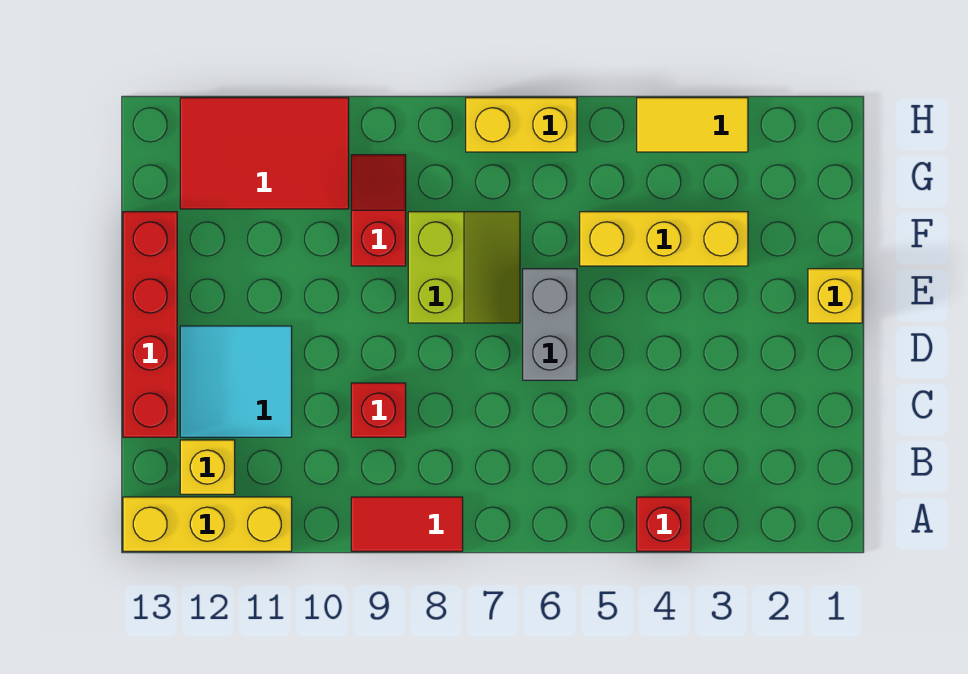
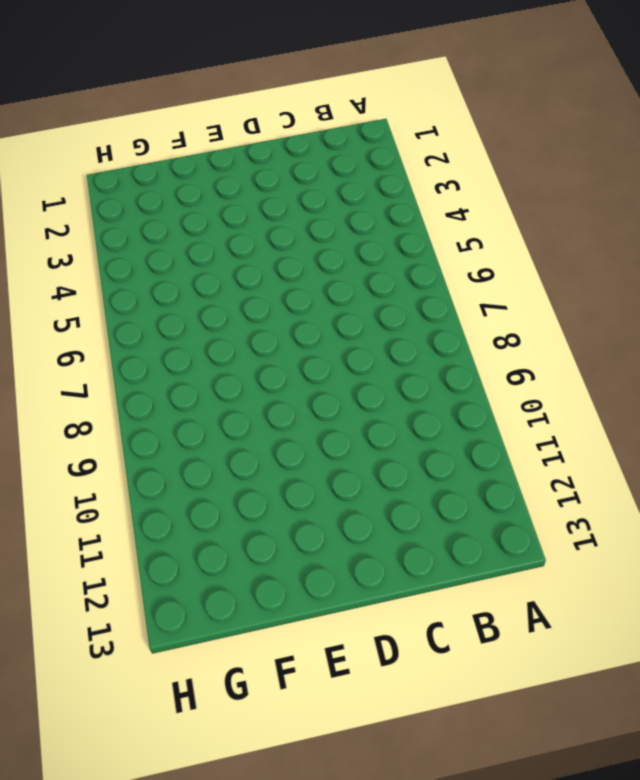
none -> red 1x1 brick [637,497,691,551]
none -> red 1x2 tile [351,497,463,551]
none -> yellow 1x3 brick [123,497,292,551]

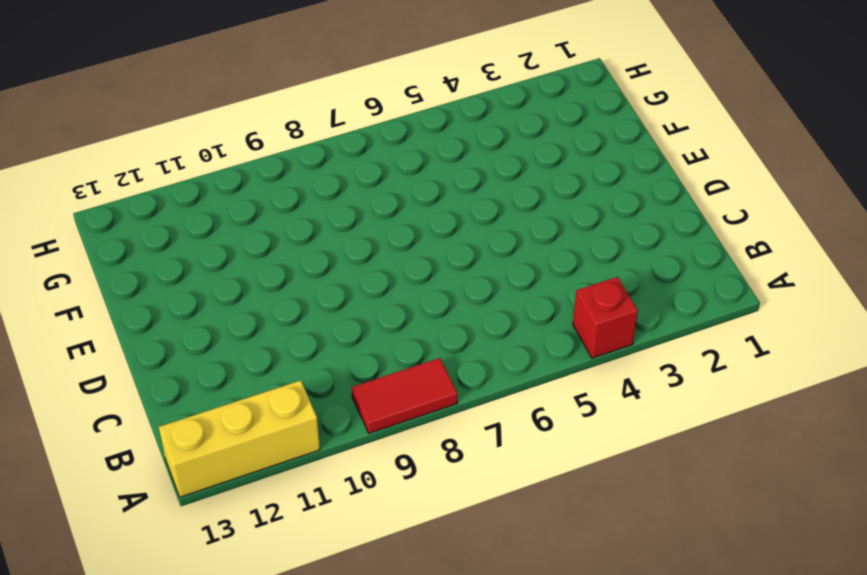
none -> yellow 1x1 brick [180,440,235,494]
none -> red 1x1 brick [351,383,406,437]
none -> cyan 2x2 tile [180,326,292,437]

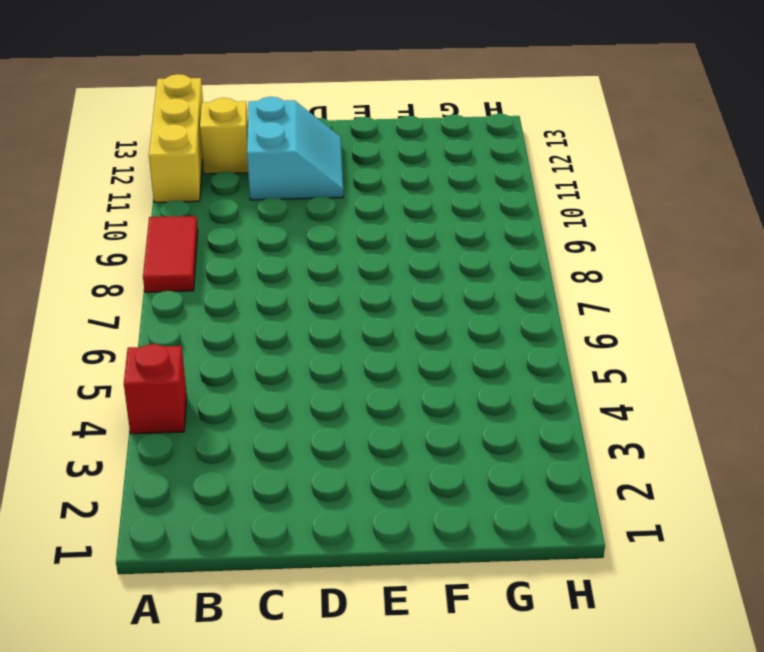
cyan 2x2 slope [247,97,343,200] -> cyan 2x2 tile [180,326,292,437]
none -> red 1x1 brick [351,383,406,437]
none -> red 1x4 brick [123,212,177,437]
none -> grey 1x2 brick [523,269,577,380]

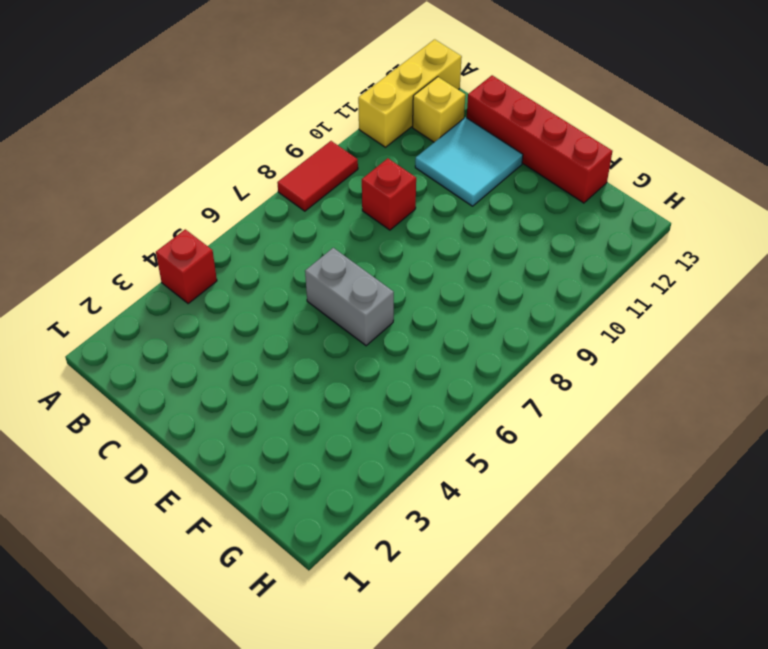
none -> yellow 1x1 brick [808,269,862,323]
none -> lime 2x2 slope [408,212,520,323]
none -> yellow 1x3 brick [580,212,748,266]

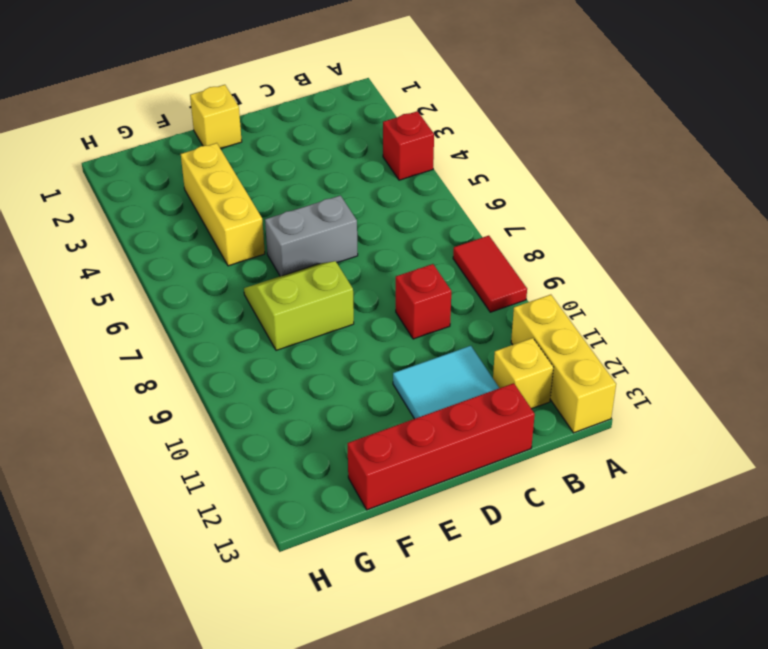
none -> red 1x2 slope [351,155,406,266]
none -> red 2x3 tile [180,98,349,209]
none -> yellow 1x2 tile [637,98,748,152]

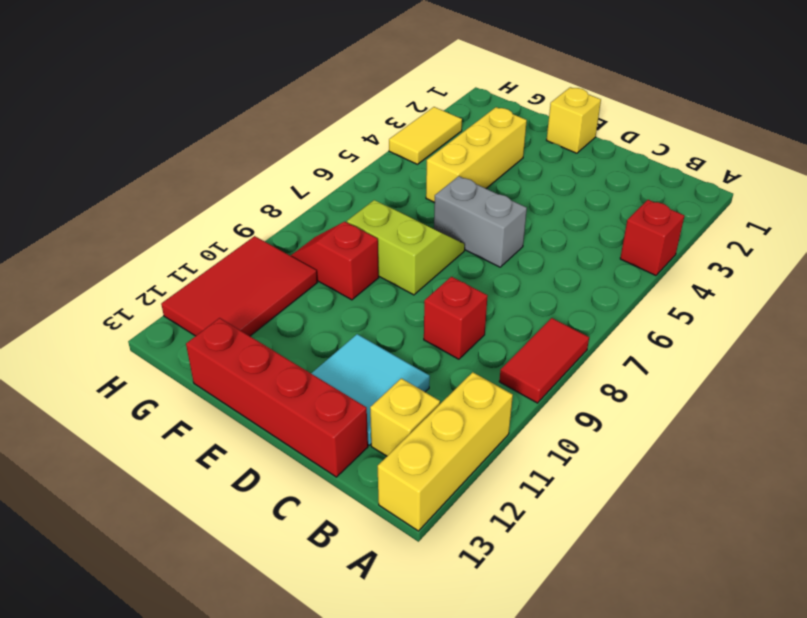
none -> yellow 1x2 brick [466,98,577,152]

